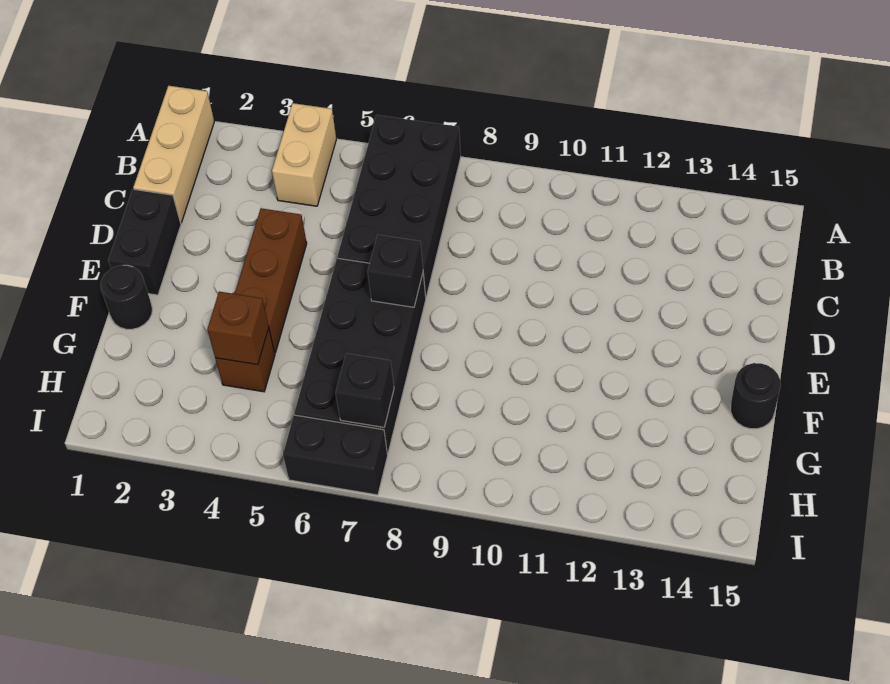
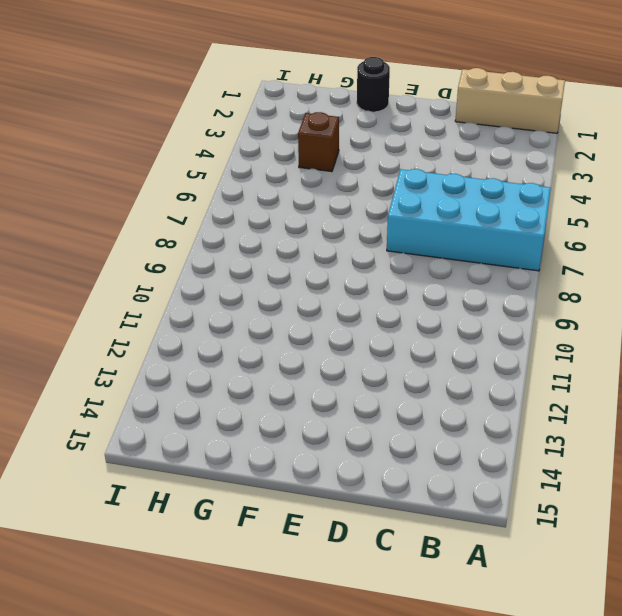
cyan 2x4 brick [387,169,551,271] -> black 2x4 brick [337,115,461,297]
none -> tan 1x2 brick [272,103,336,206]
none -> black 1x2 brick [108,189,181,295]
none -> brown 1x3 brick [235,208,307,353]

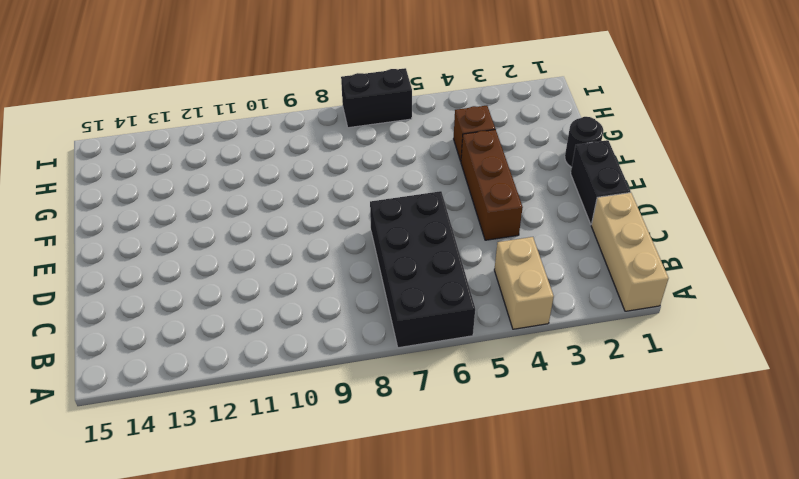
none -> black 2x4 brick [294,258,426,454]
none -> black 1x1 round brick [730,363,781,429]
none -> black 1x1 brick [368,235,423,307]

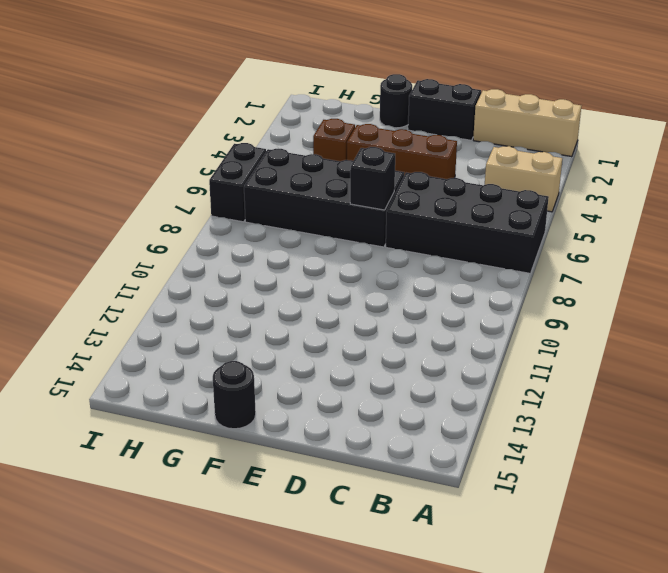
none -> brown 1x1 brick [207,292,269,365]
none -> black 1x1 brick [336,353,394,427]

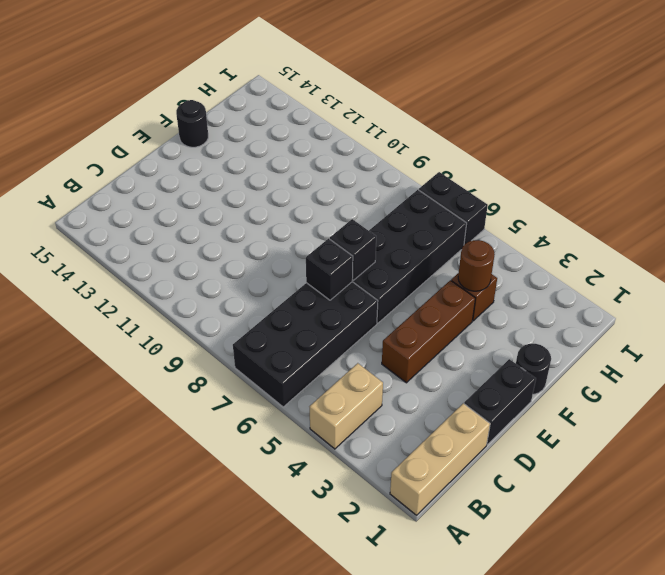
black 1x1 brick [306,239,353,300] -> black 1x1 brick moved to [336,353,394,427]
brown 1x1 round brick [458,240,495,291] -> brown 1x1 brick [207,292,269,365]

